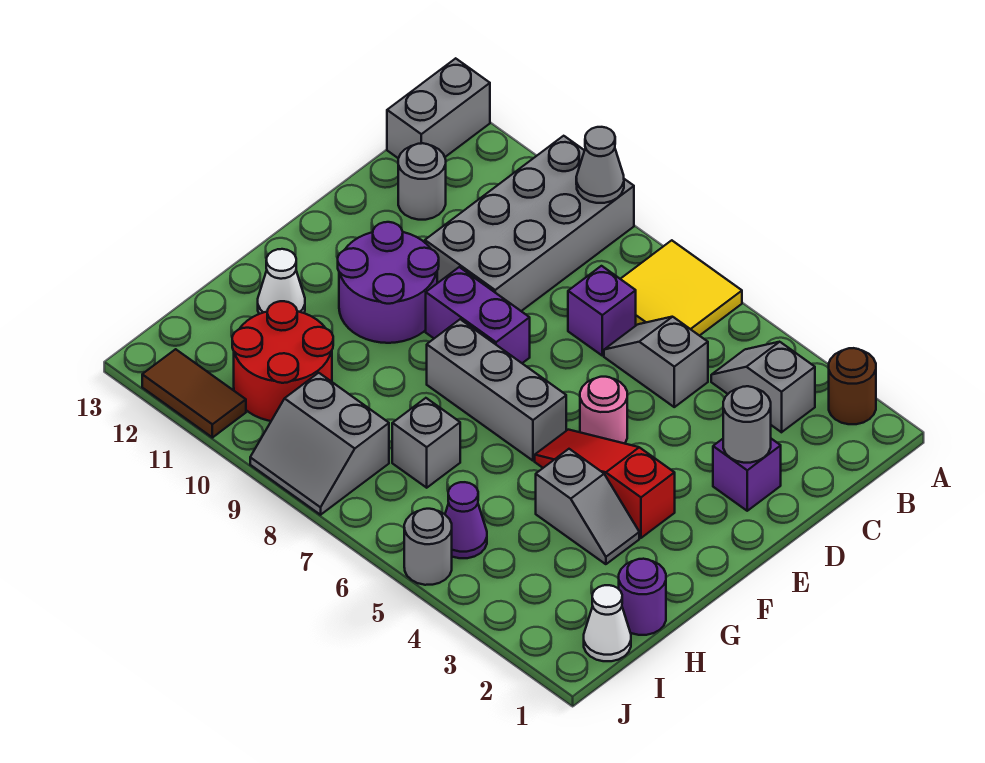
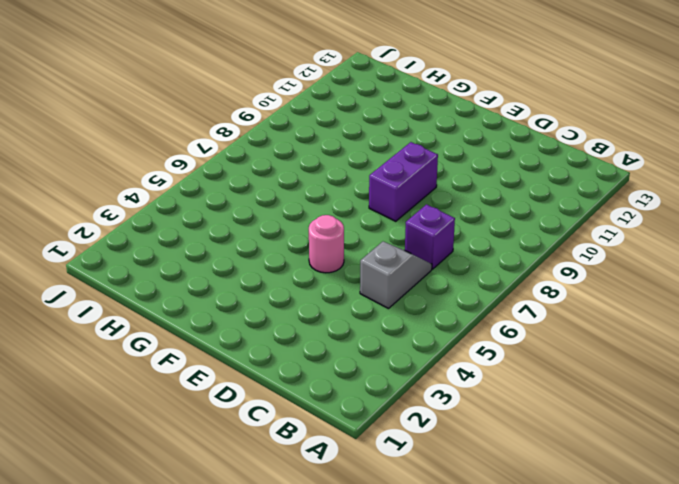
none -> brown 1x1 round brick [829,348,876,424]
none -> yellow 2x2 tile [621,240,742,336]
none -> grey 2x4 brick [425,136,634,311]

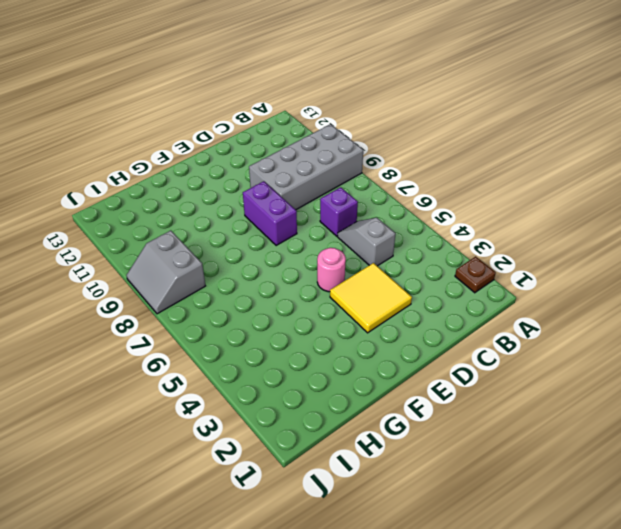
brown 1x1 plate [455,256,496,293] -> brown 1x1 round brick [829,348,876,424]
yellow 2x2 tile [330,263,412,333] -> yellow 2x2 tile moved to [621,240,742,336]
none -> grey 1x2 brick [387,58,490,158]
none -> grey 1x2 slope [711,342,815,432]
none -> grey 1x1 round brick [398,143,446,220]

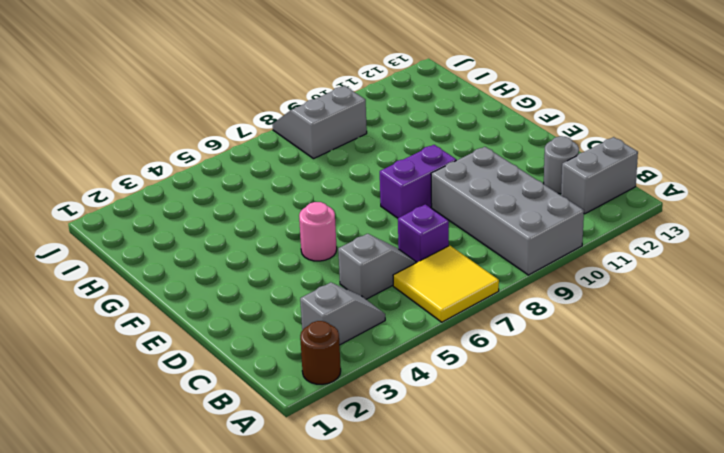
grey 1x2 brick [561,137,638,214] -> grey 1x2 brick turned to [387,58,490,158]
none -> purple 1x1 brick [713,439,781,511]
none -> purple 2x2 round brick [338,222,439,343]
none -> red 1x3 slope [535,430,675,538]

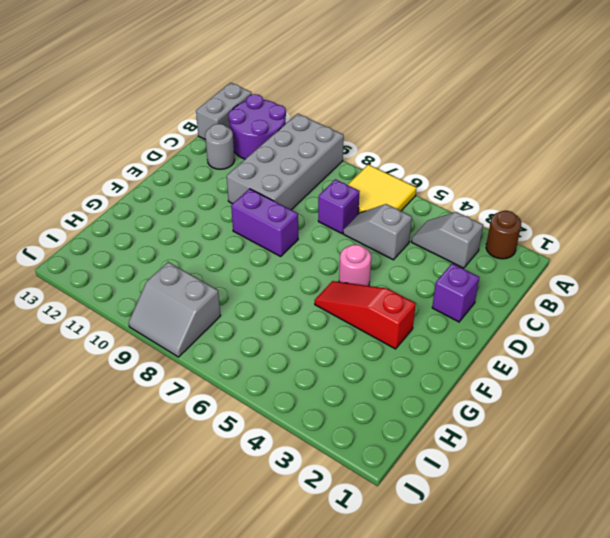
purple 2x2 round brick [228,94,286,159] -> purple 2x2 round brick moved to [338,222,439,343]
none -> grey 1x3 brick [427,319,566,461]
none -> grey 1x2 slope [536,449,639,564]
none -> white 1x1 cone [258,249,305,314]

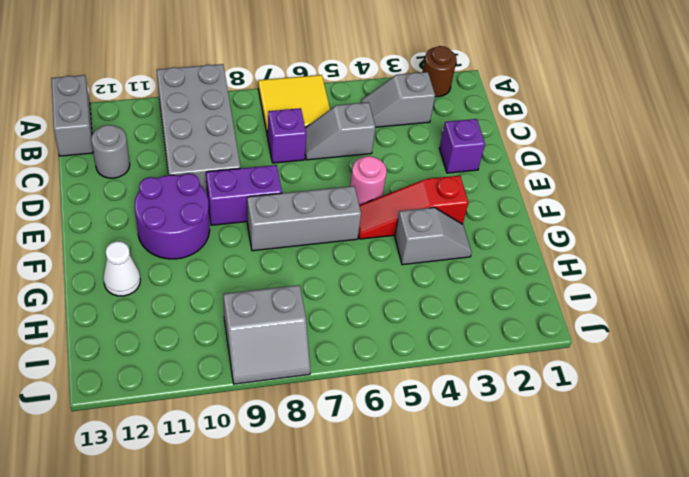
none -> purple 1x1 round brick [619,559,666,635]
none -> grey 1x1 brick [392,398,460,488]
none -> red 2x2 round brick [232,301,333,421]

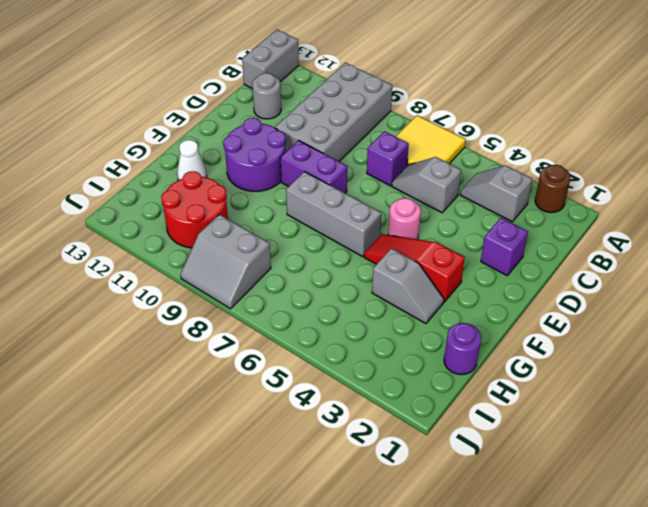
none -> grey 1x1 brick [392,398,460,488]
none -> white 1x1 cone [584,585,631,661]
none -> purple 1x1 cone [445,482,487,558]

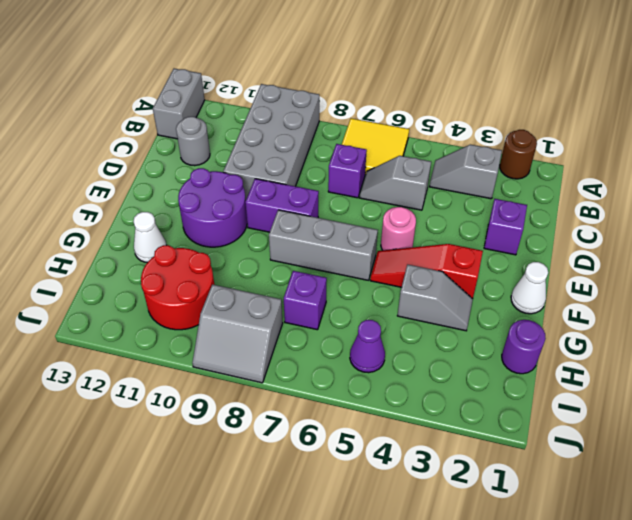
white 1x1 cone [511,262,548,314] -> white 1x1 cone moved to [584,585,631,661]
purple 1x1 brick [284,271,327,330] -> grey 1x1 brick [392,398,460,488]
none -> grey 1x1 round brick [404,509,452,585]
none -> brown 1x2 tile [142,349,246,438]
none -> grey 1x1 cone [576,127,624,203]

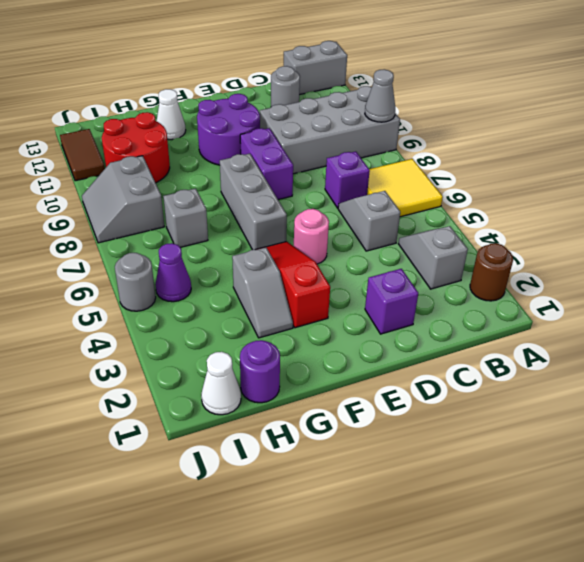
none -> grey 1x1 round brick [723,386,771,463]

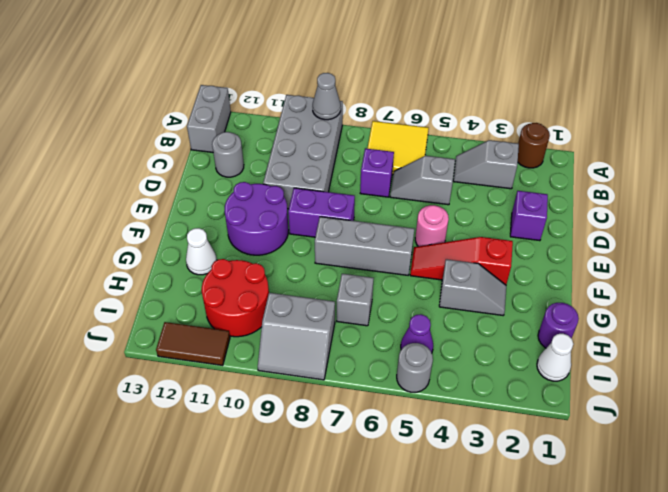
none -> grey 1x1 round brick [723,386,771,463]

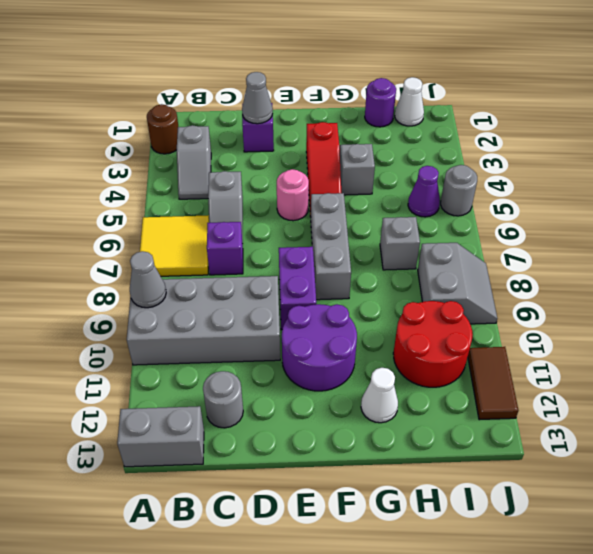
grey 1x1 cone [242,72,273,124] -> grey 1x1 round brick [723,386,771,463]

